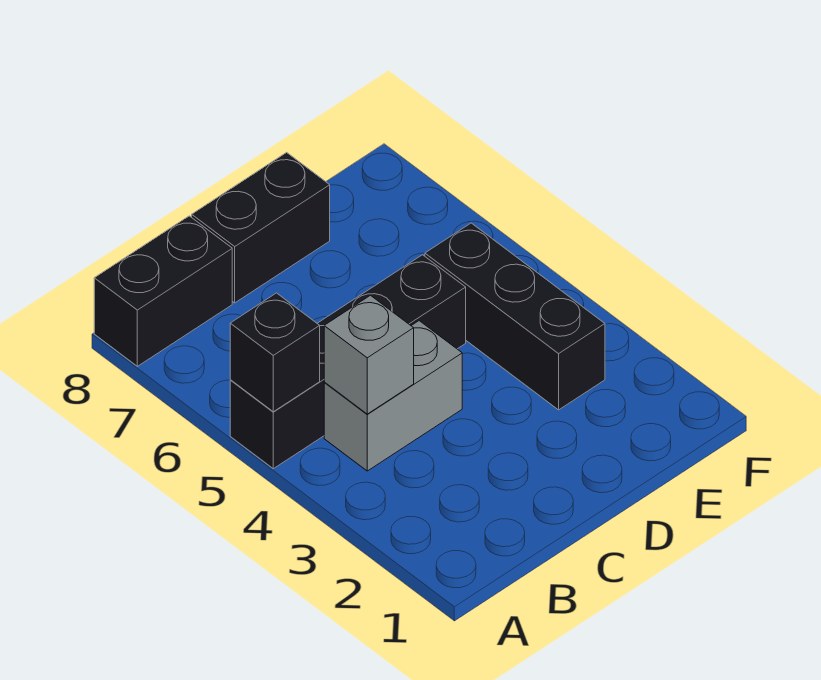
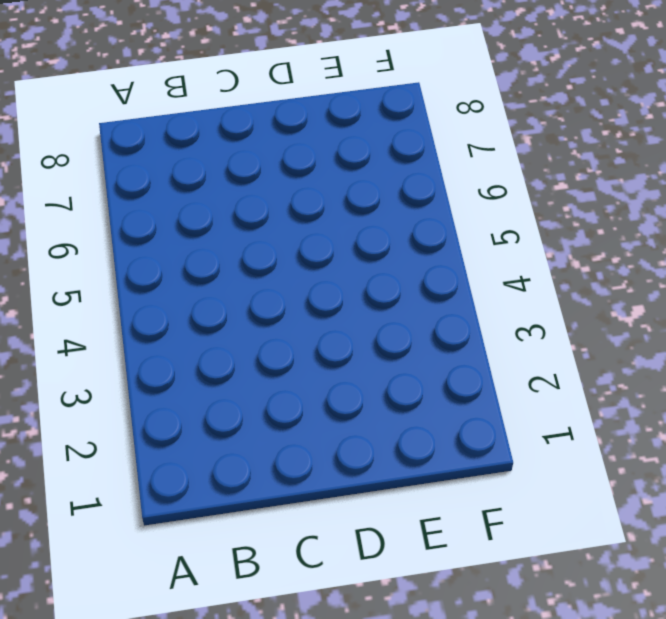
none -> black 1x4 brick [230,255,466,469]
none -> black 1x2 brick [94,216,232,366]

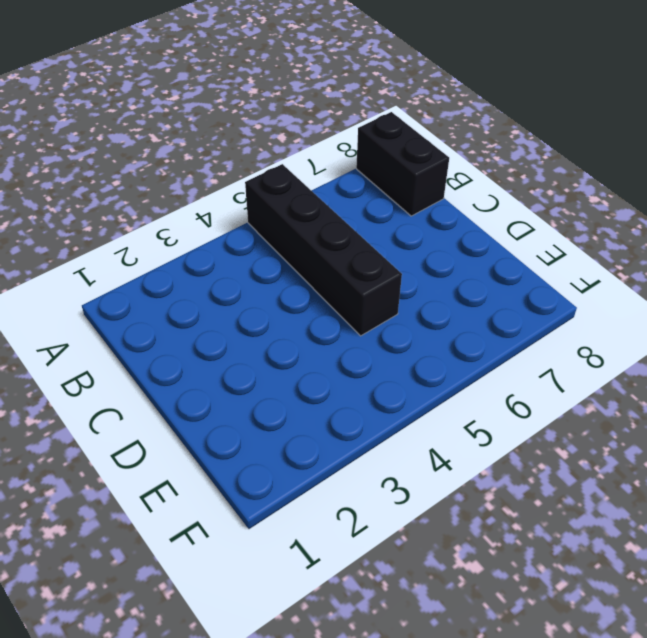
none -> grey 1x2 brick [324,321,462,471]
none -> black 1x2 brick [192,152,330,303]

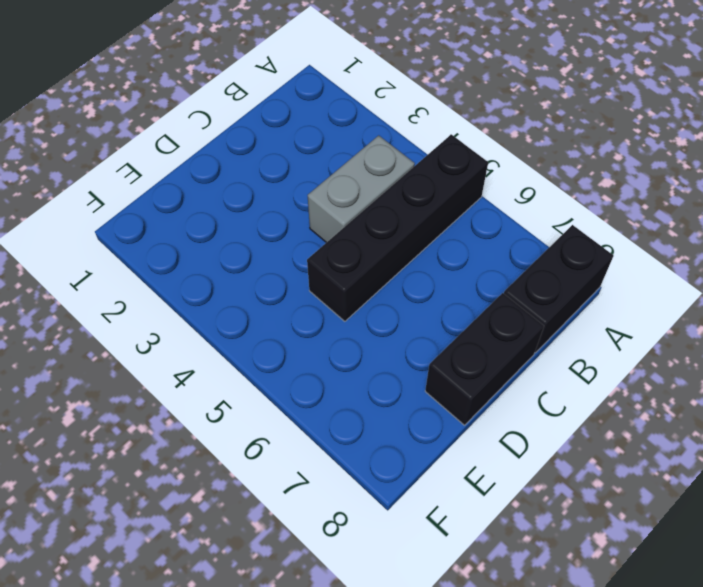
none -> black 1x3 brick [425,223,605,410]
none -> black 1x1 brick [230,293,320,412]

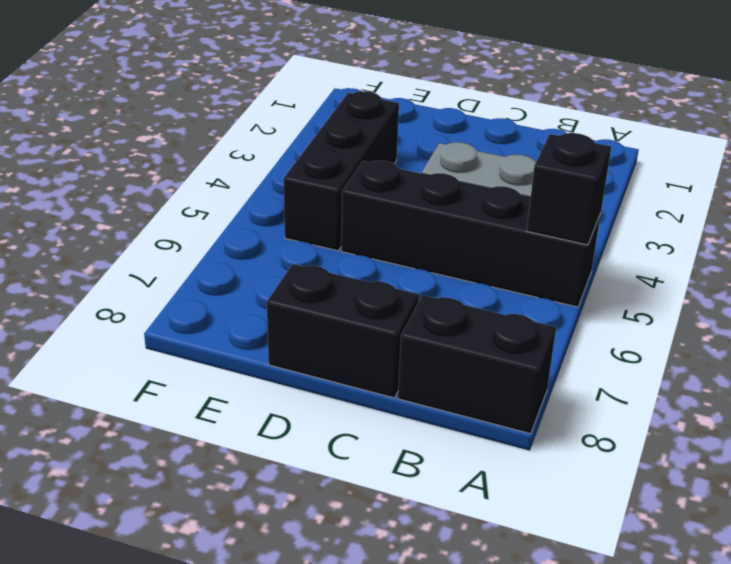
none -> grey 1x1 brick [324,296,414,414]

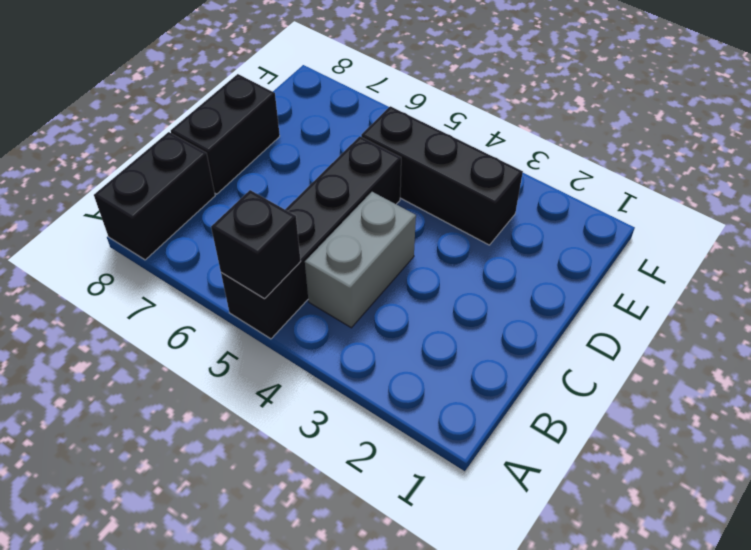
none -> grey 1x1 brick [324,296,414,414]

